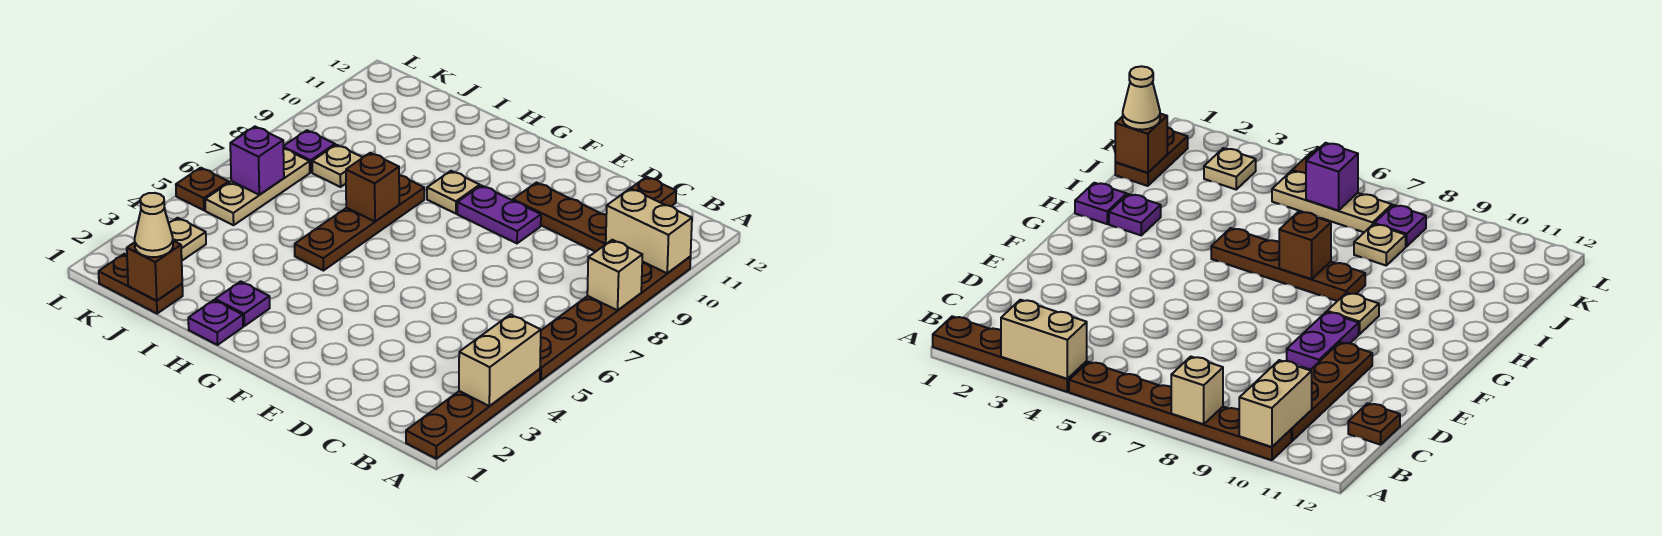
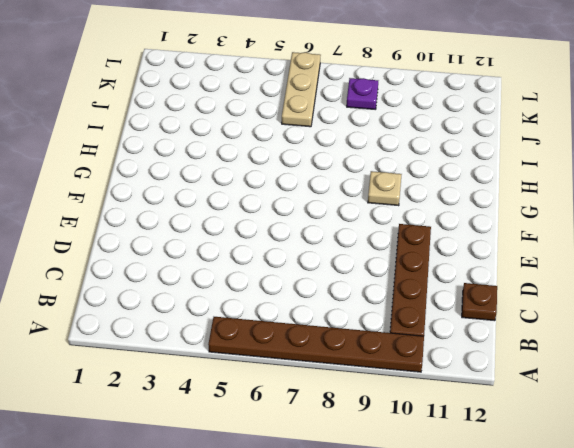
tan 1x3 plate [282,52,321,127] -> tan 1x3 plate turned to [205,148,310,225]
none -> brown 1x4 plate [406,369,540,459]
none -> purple 1x2 plate [457,185,541,243]
none -> purple 1x1 plate [188,300,243,345]

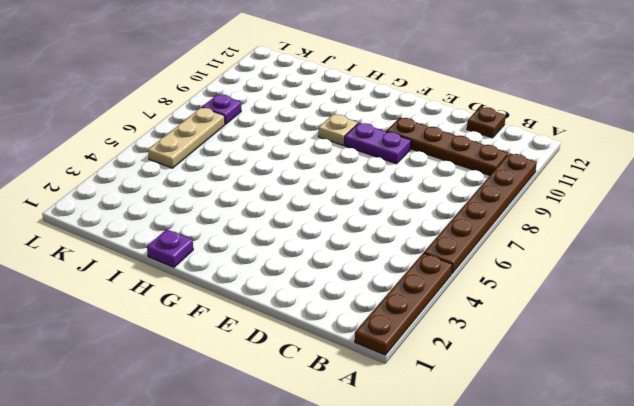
none -> purple 1x1 plate [215,281,270,326]
none -> brown 1x4 plate [295,175,424,271]
none -> brown 1x2 plate [99,254,183,314]

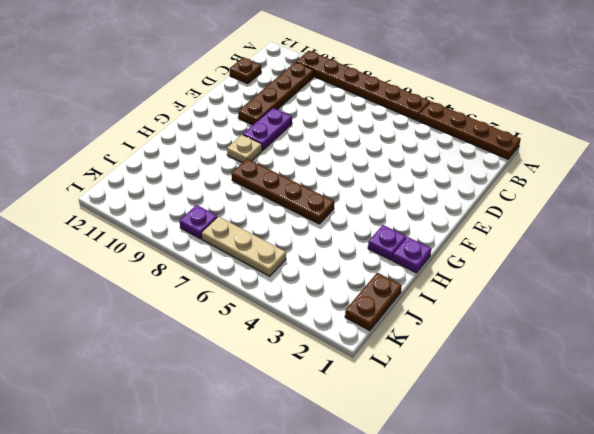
none -> tan 1x1 plate [312,145,363,187]
none -> tan 1x1 plate [169,218,206,260]
none -> brown 1x1 plate [176,168,229,210]

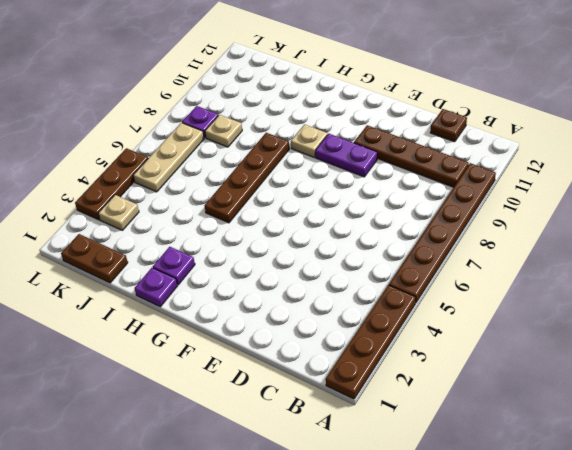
brown 1x3 plate [75,148,148,220] -> brown 1x1 plate [176,168,229,210]
none -> tan 1x2 brick [459,314,541,406]
none -> tan 1x1 brick [587,240,642,310]
none -> tan 1x2 brick [606,188,692,273]

